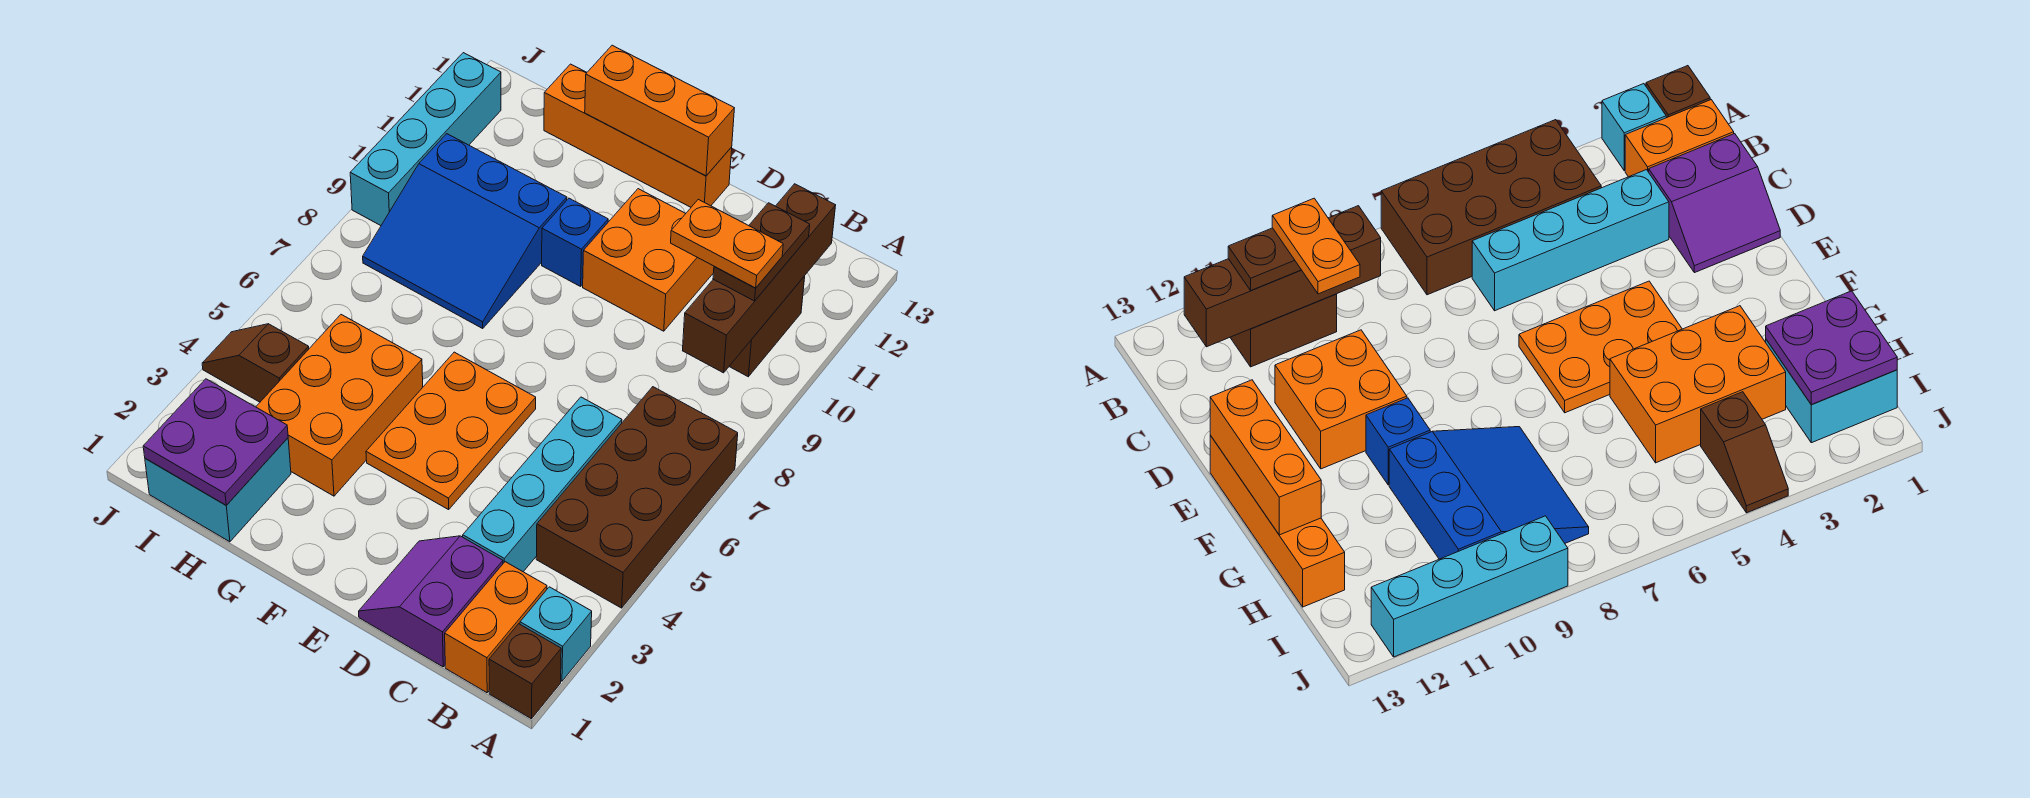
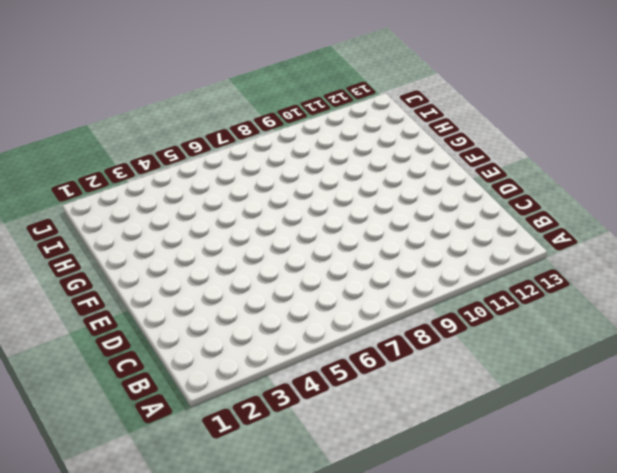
none -> brown 1x1 brick [489,624,561,719]
none -> cyan 1x1 brick [520,587,592,681]
none -> brown 2x4 brick [536,387,738,608]

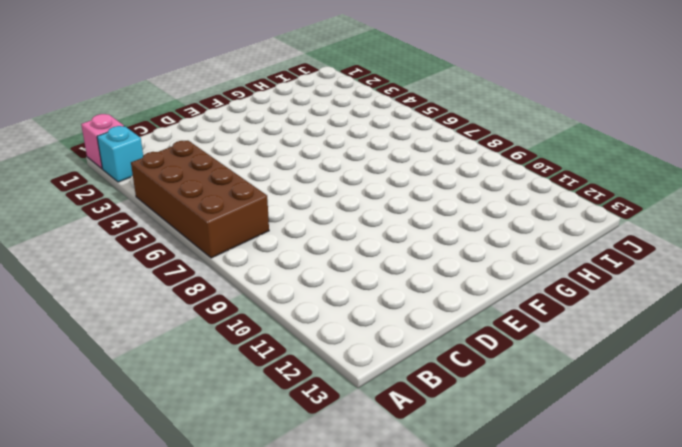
pink 1x1 brick [81,114,124,169] -> brown 1x1 brick [489,624,561,719]
none -> orange 1x2 brick [445,562,547,693]
none -> brown 1x2 brick [729,276,805,377]
none -> purple 2x2 slope [359,536,503,667]

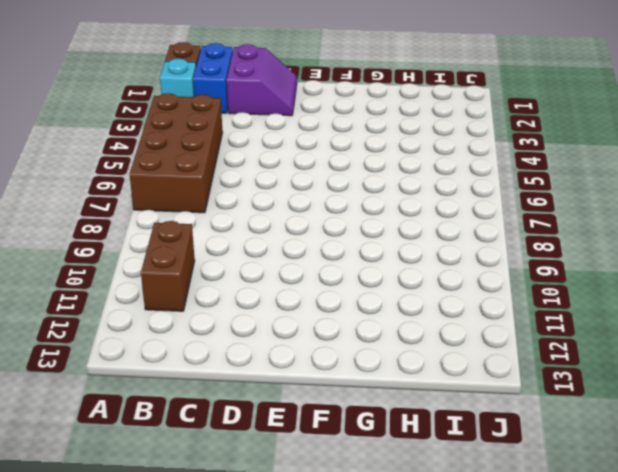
blue 1x2 brick [193,43,233,113] -> orange 1x2 brick [445,562,547,693]
none -> cyan 1x4 brick [463,397,622,572]
none -> orange 2x2 brick [583,189,714,331]
none -> orange 2x3 plate [366,352,536,510]

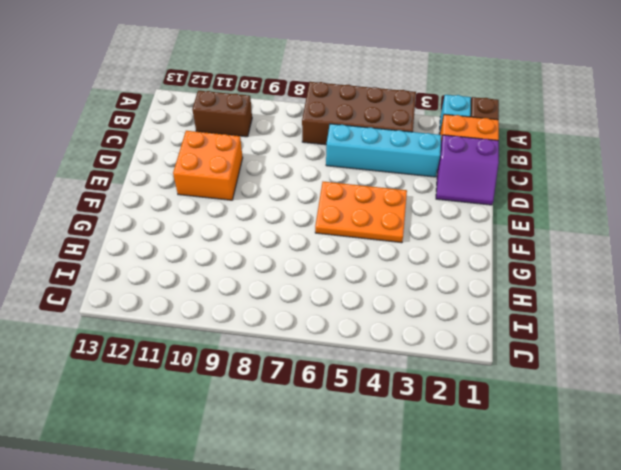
none -> orange 1x4 brick [544,64,732,207]
none -> blue 1x1 brick [542,198,608,286]
none -> orange 2x3 brick [256,315,423,496]

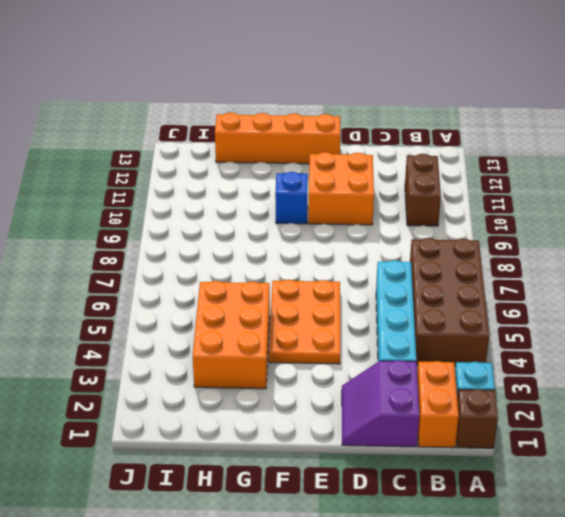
none -> blue 3x3 slope [363,134,567,328]
none -> cyan 2x2 brick [145,438,291,542]
none -> brown 1x2 slope [202,324,309,402]

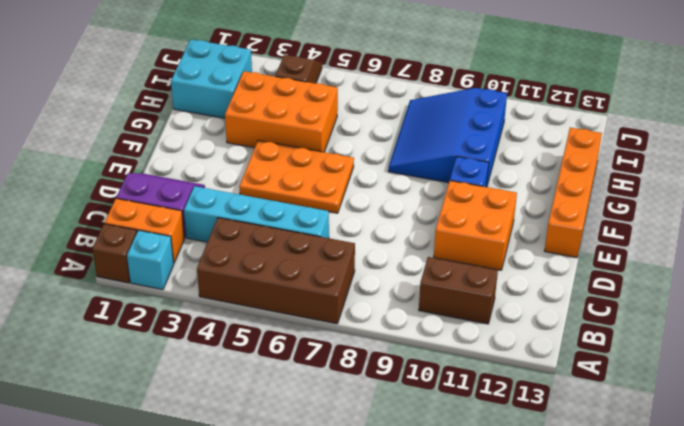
none -> cyan 1x4 brick [350,53,501,226]
none -> brown 1x4 brick [683,184,836,373]
none -> orange 1x3 brick [585,45,734,176]

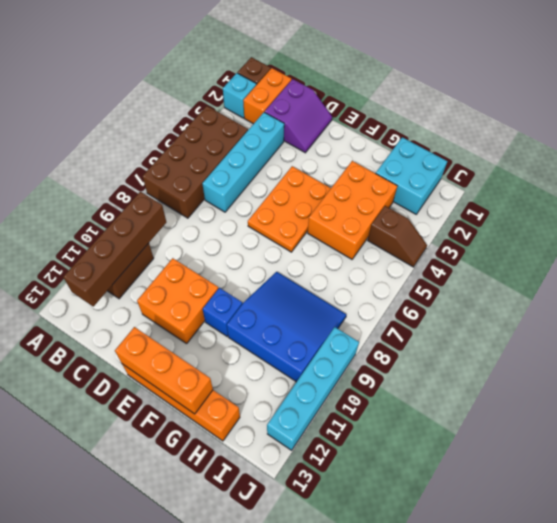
none -> purple 2x2 plate [143,379,288,505]
none -> brown 1x2 plate [713,203,810,301]
none -> orange 1x2 plate [671,199,783,288]

